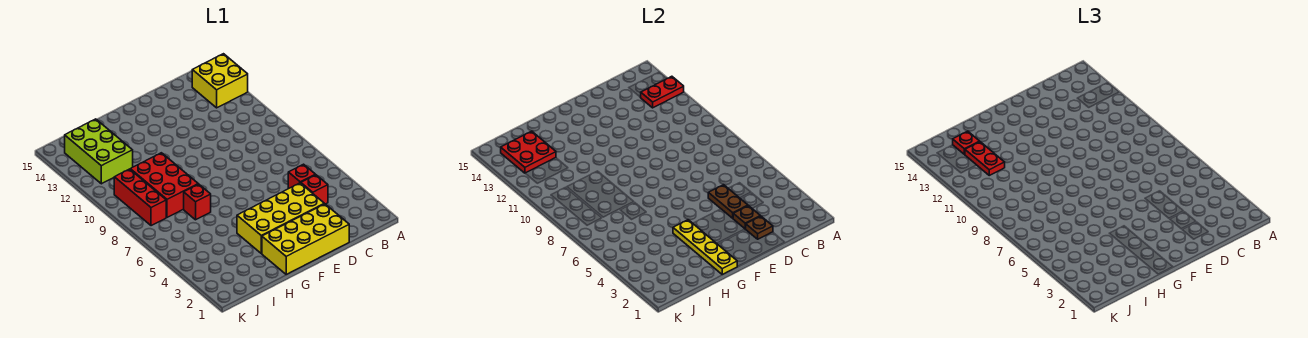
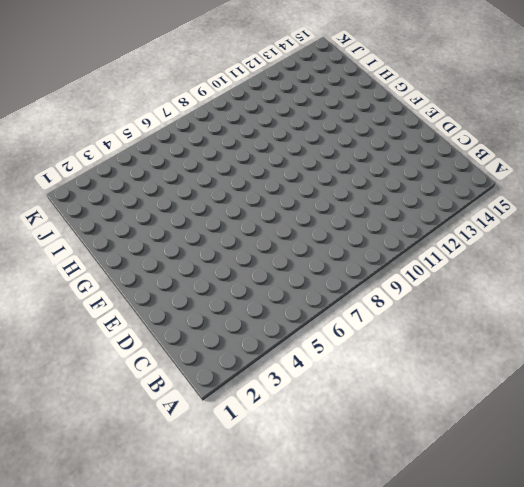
none -> yellow 2x2 brick [192,54,248,108]
none -> red 1x1 brick [301,175,328,204]
none -> red 1x1 brick [288,164,315,189]

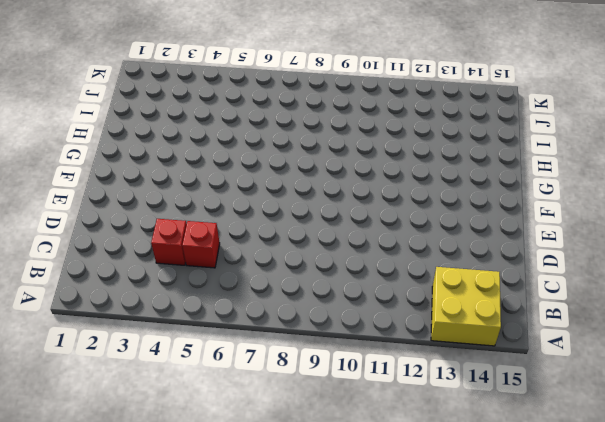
none -> yellow 2x4 brick [262,204,349,275]
none -> yellow 2x4 brick [237,183,324,253]
none -> red 1x1 brick [184,184,211,220]

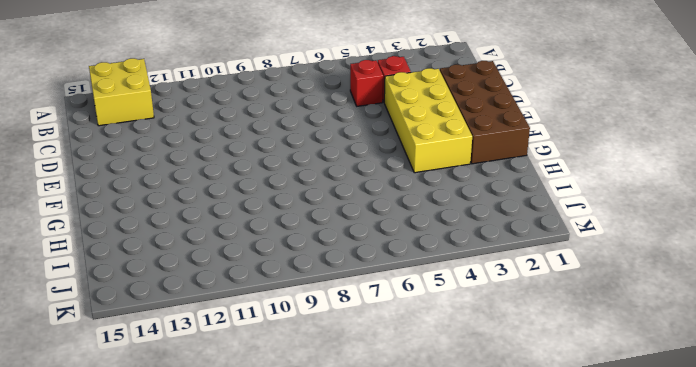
brown 2x4 brick [440,61,530,164] -> yellow 2x4 brick [262,204,349,275]
none -> red 1x1 brick [184,184,211,220]
none -> red 2x3 brick [130,153,198,217]
none -> lime 2x3 brick [65,119,133,184]

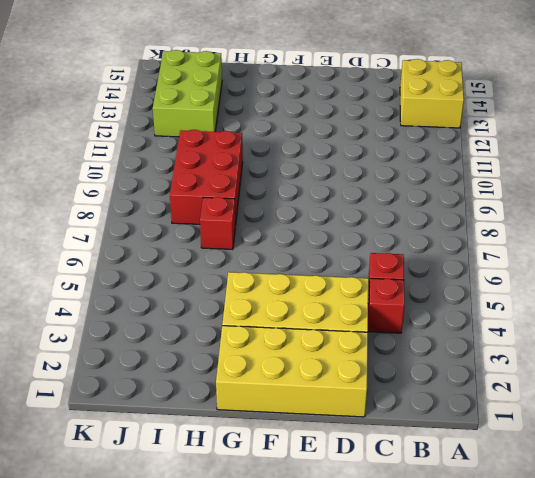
none -> red 1x3 brick [114,169,166,226]
none -> red 1x2 plate [640,76,684,108]
none -> brown 1x1 plate [746,216,773,239]

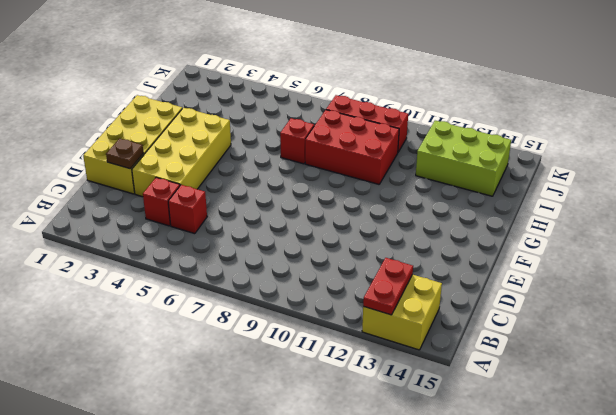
none -> brown 1x1 plate [733,206,760,229]
none -> brown 1x2 plate [708,185,748,218]
none -> yellow 1x4 plate [673,220,737,275]

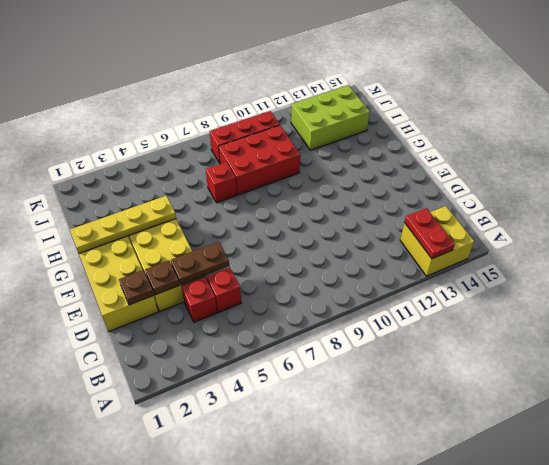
none -> red 2x2 plate [501,131,556,173]
none -> red 1x2 plate [965,142,1005,175]
none -> red 1x1 plate [953,131,980,154]

